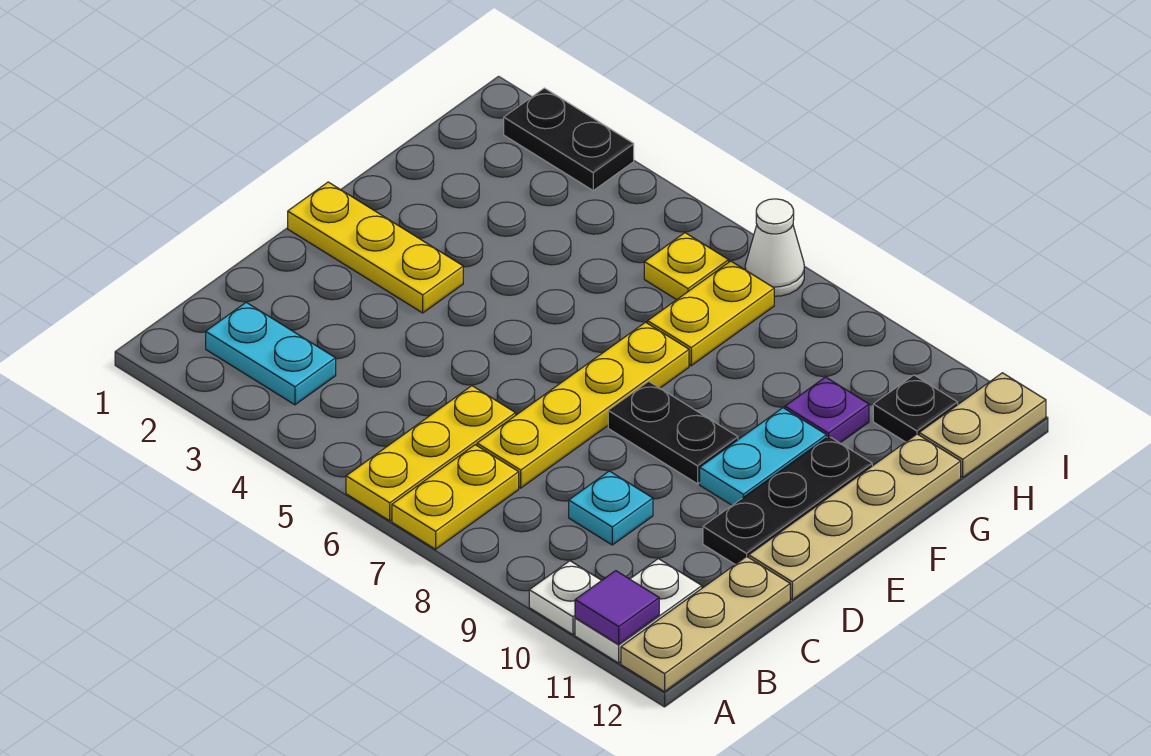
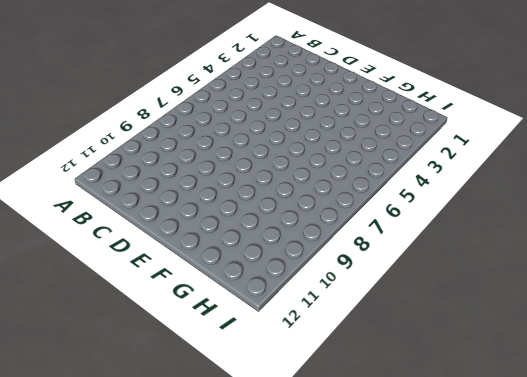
none -> yellow 1x3 plate [346,386,516,521]
none -> yellow 1x2 plate [392,445,519,549]
none -> white 1x1 plate [529,561,602,635]

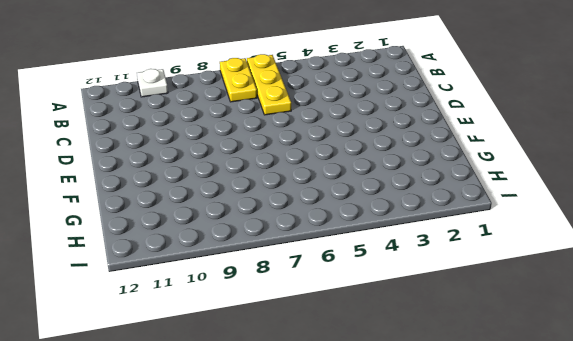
none -> white 1x2 plate [575,559,702,663]
none -> tan 1x3 plate [621,556,790,692]
none -> cyan 1x2 plate [206,302,336,405]

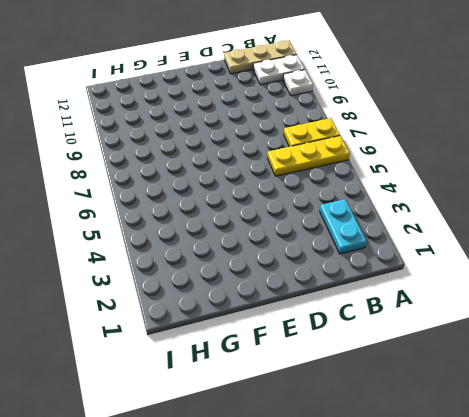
none -> yellow 1x4 plate [477,322,689,488]
none -> cyan 1x1 plate [569,471,653,545]
none -> black 1x3 plate [703,436,872,564]

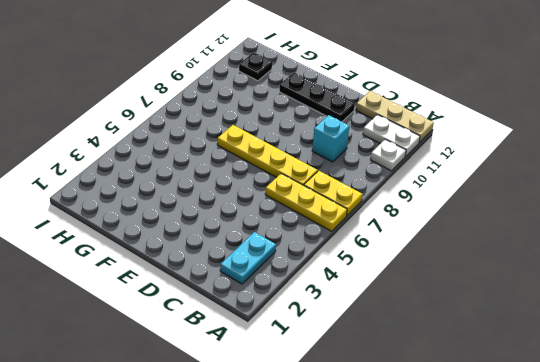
cyan 1x1 brick [312,115,349,162] -> cyan 1x1 plate [569,471,653,545]
none -> tan 1x4 plate [749,434,961,600]
none -> yellow 1x3 plate [288,182,463,313]
none -> black 1x2 plate [608,381,738,484]

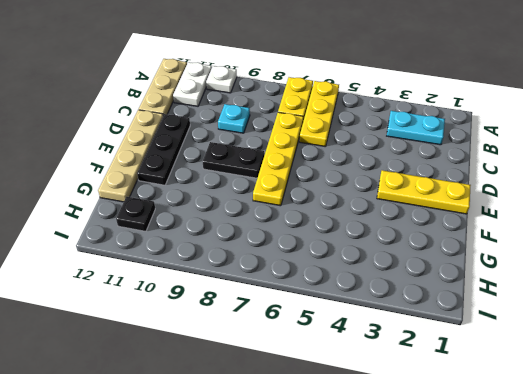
none -> cyan 1x2 plate [700,408,827,505]
none -> yellow 1x2 plate [648,261,774,366]
none -> purple 1x1 plate [785,377,869,443]

